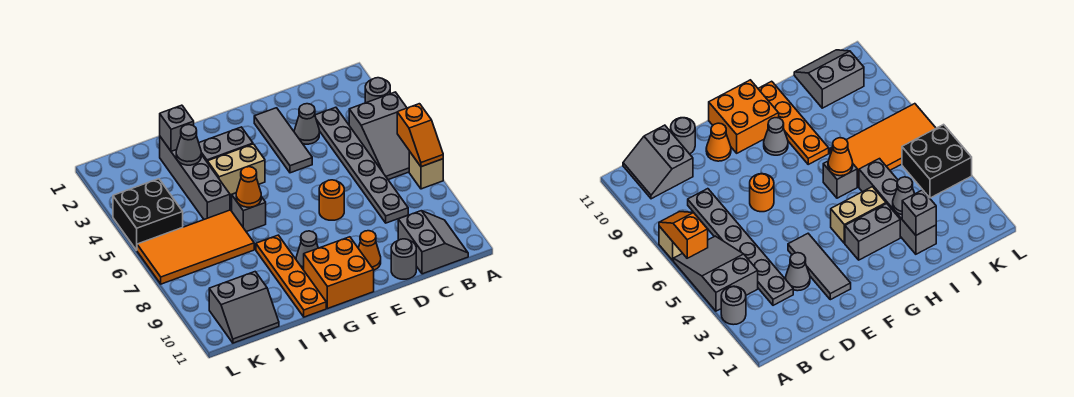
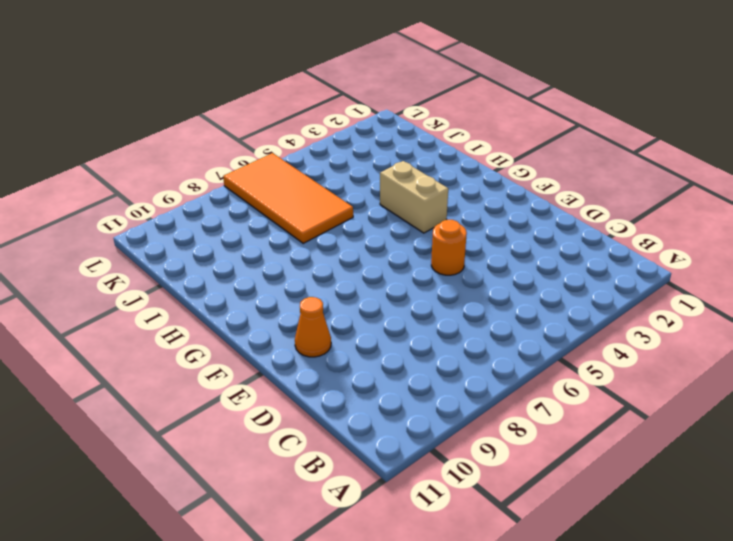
orange 1x1 round brick [431,220,467,275] -> orange 1x1 round brick moved to [319,180,344,220]
none -> grey 1x1 round brick [365,78,390,103]
none -> grey 2x3 slope [349,92,409,180]
none -> tan 1x1 brick [409,151,443,189]

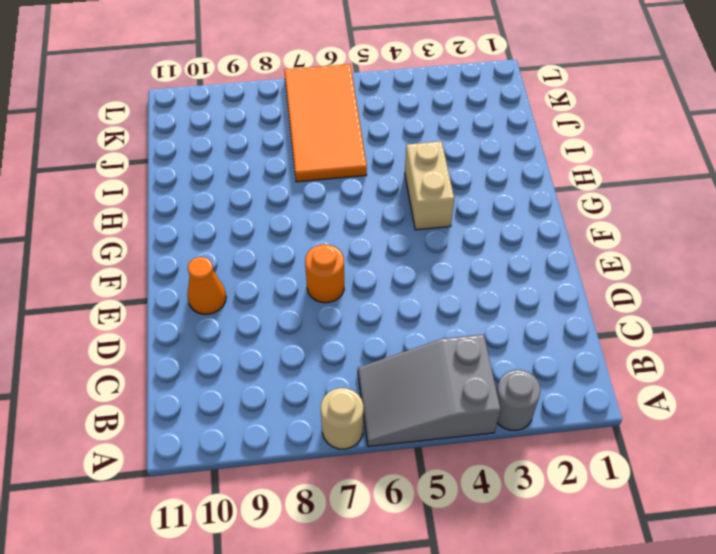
tan 1x1 round brick [321,388,363,449] -> tan 1x1 brick [409,151,443,189]
none -> grey 2x2 slope [398,211,468,274]
none -> grey 1x6 plate [315,107,408,223]
none -> grey 1x1 cone [294,104,319,144]

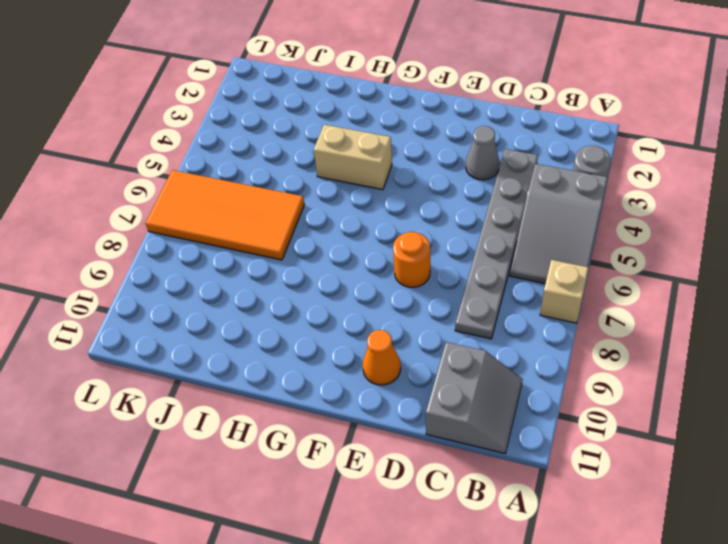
none -> grey 1x1 round brick [391,239,416,279]
none -> grey 1x3 tile [254,108,312,173]
none -> orange 2x2 brick [304,237,374,309]

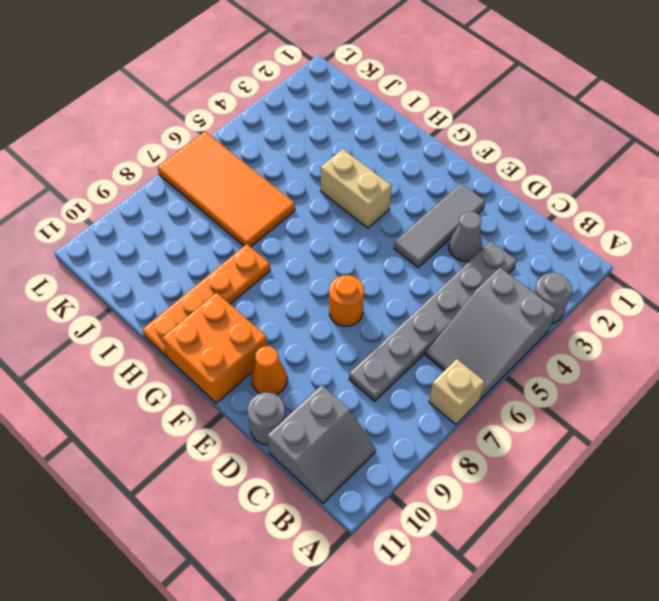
none -> grey 1x2 brick [199,127,253,161]
none -> grey 1x1 cone [296,231,318,270]
none -> grey 1x1 brick [232,193,266,232]

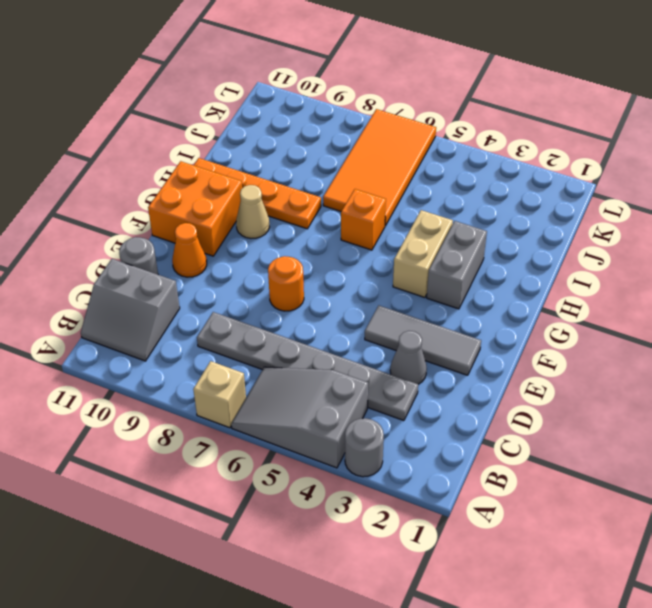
tan 1x1 cone [236,185,269,238] -> grey 1x1 cone [296,231,318,270]
orange 1x1 brick [341,189,386,250] -> grey 1x1 brick [232,193,266,232]
none -> grey 1x4 brick [160,137,230,219]
none -> grey 2x2 slope [209,272,279,343]
none -> black 2x2 brick [113,179,183,250]

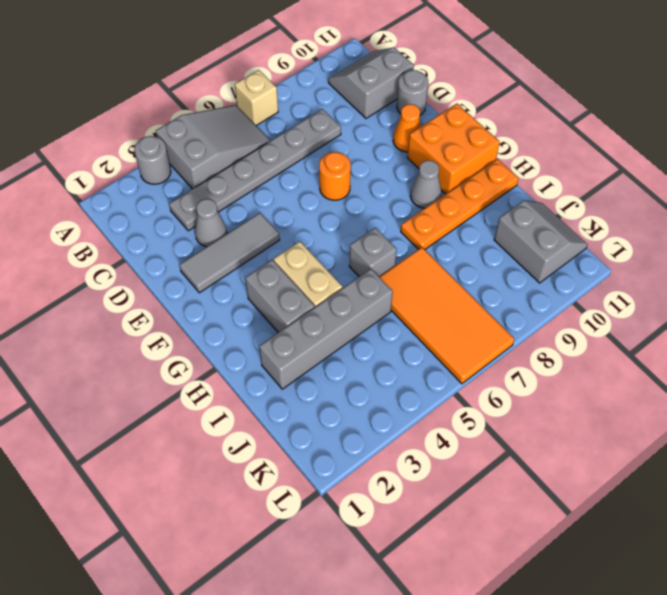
none -> black 2x2 brick [113,179,183,250]
none -> orange 1x2 slope [397,104,443,167]
none -> orange 1x1 cone [236,167,261,207]

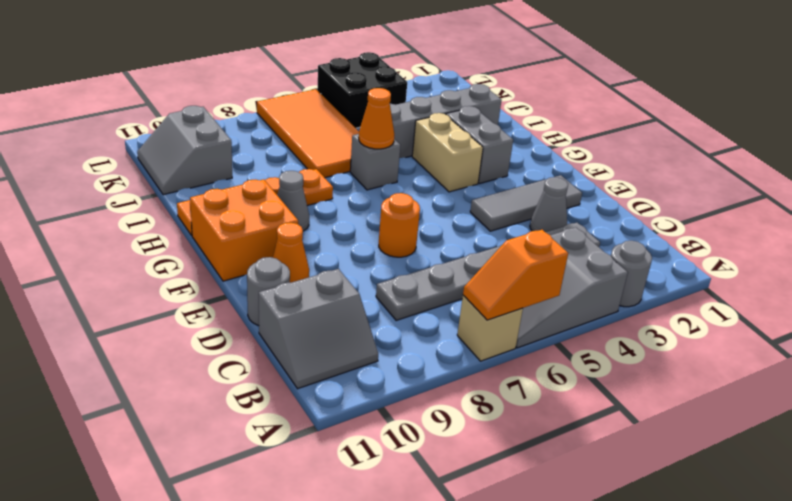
none -> grey 1x1 brick [160,105,194,151]
none -> grey 1x1 cone [176,125,201,165]

